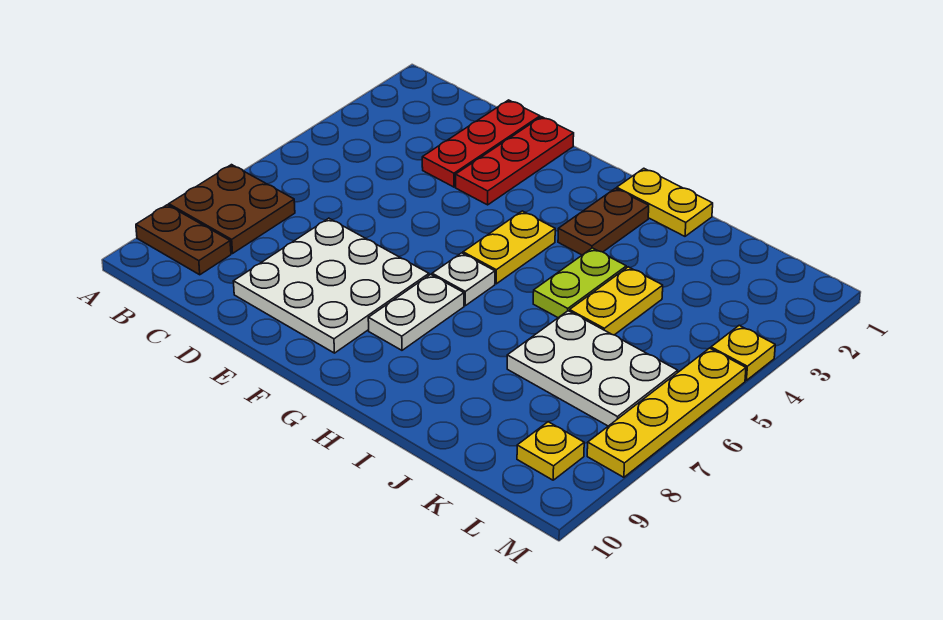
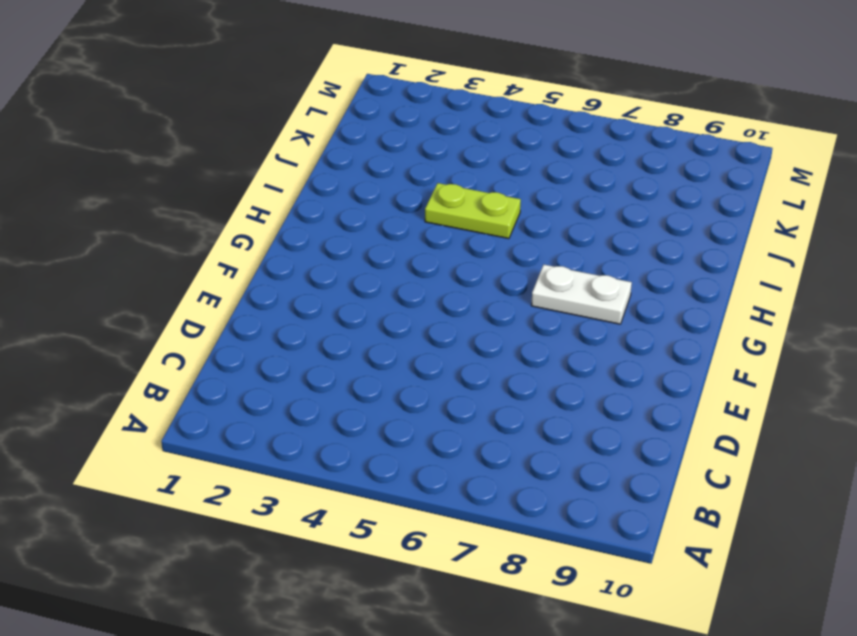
none -> brown 2x2 plate [169,165,295,253]
none -> brown 1x2 plate [136,205,231,275]
none -> red 1x3 plate [422,100,540,187]

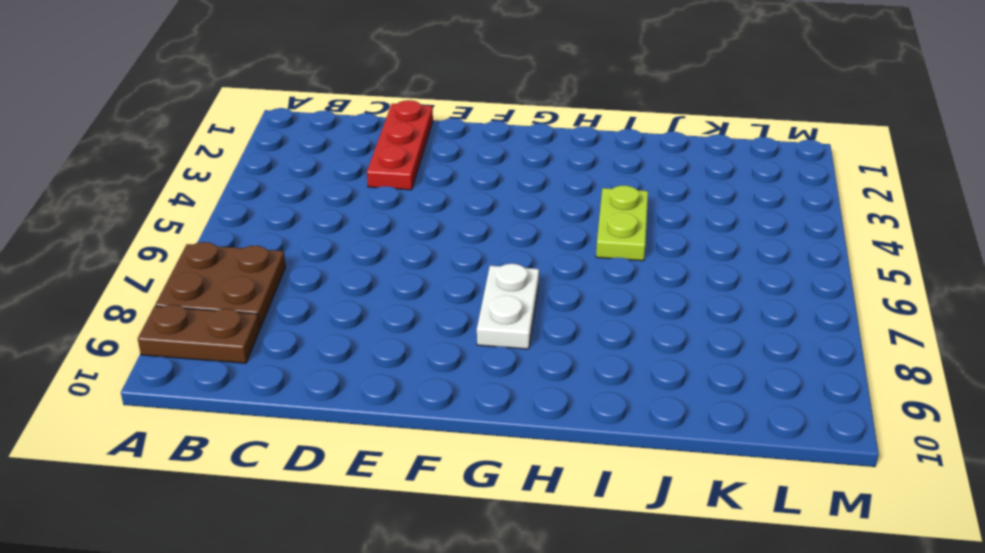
none -> white 3x3 plate [233,218,429,353]
none -> red 1x3 plate [456,117,574,205]
none -> yellow 1x2 plate [463,211,555,284]

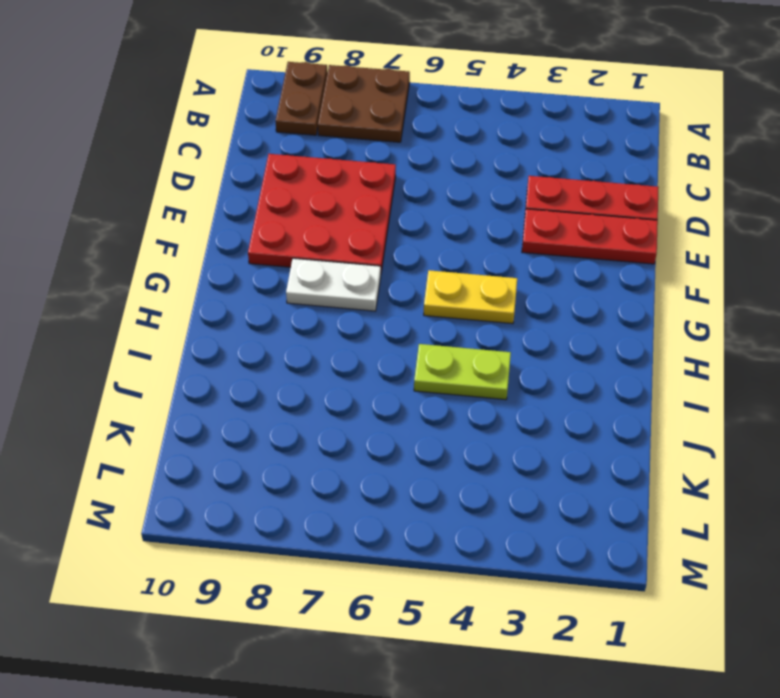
red 3x3 plate [248,154,396,272] -> white 3x3 plate [233,218,429,353]
none -> white 1x1 plate [432,253,495,306]
none -> yellow 1x2 plate [617,168,713,236]
none -> brown 1x2 plate [558,188,649,255]

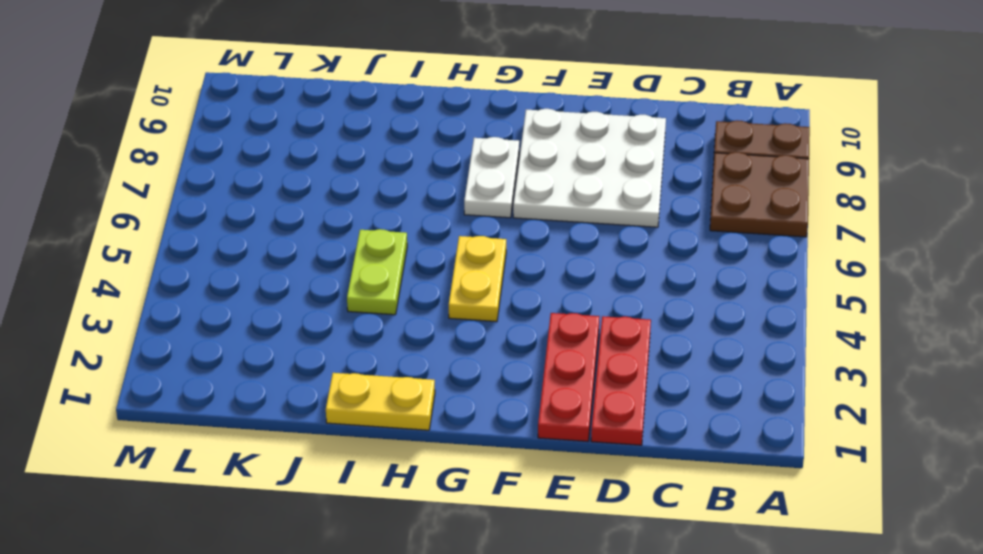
none -> white 1x1 plate [432,253,495,306]
none -> brown 1x2 plate [558,188,649,255]
none -> yellow 1x2 plate [570,267,663,335]

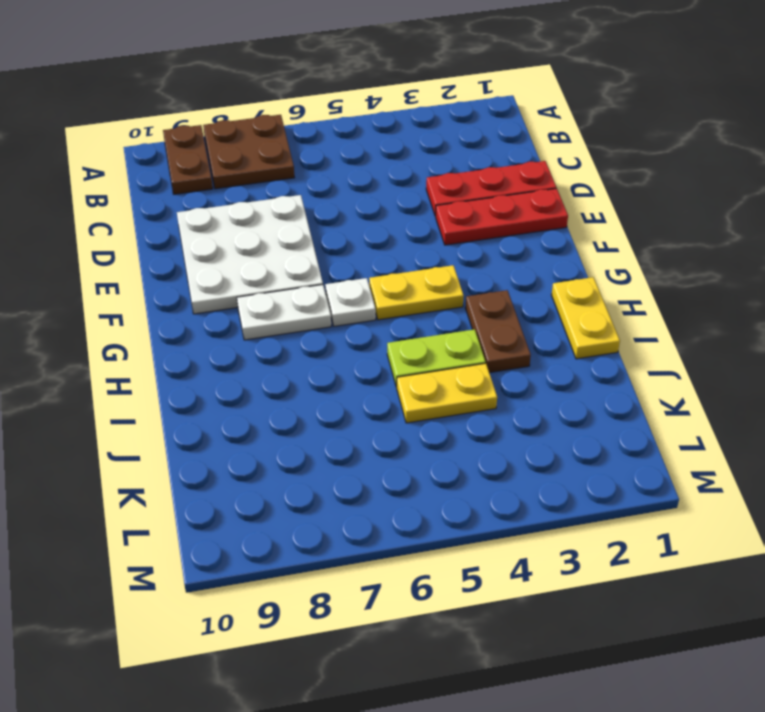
brown 1x2 plate [466,290,531,373] -> brown 1x2 plate turned to [558,188,649,255]
none -> white 2x3 plate [507,311,678,426]
none -> yellow 1x1 plate [517,422,584,480]
none -> yellow 1x1 plate [711,325,775,380]

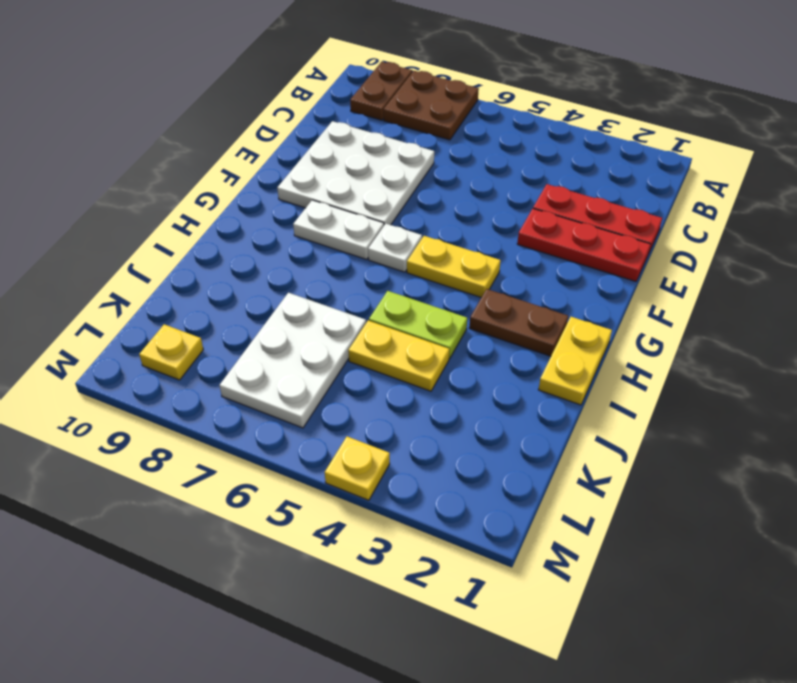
none -> yellow 1x4 plate [587,348,746,477]

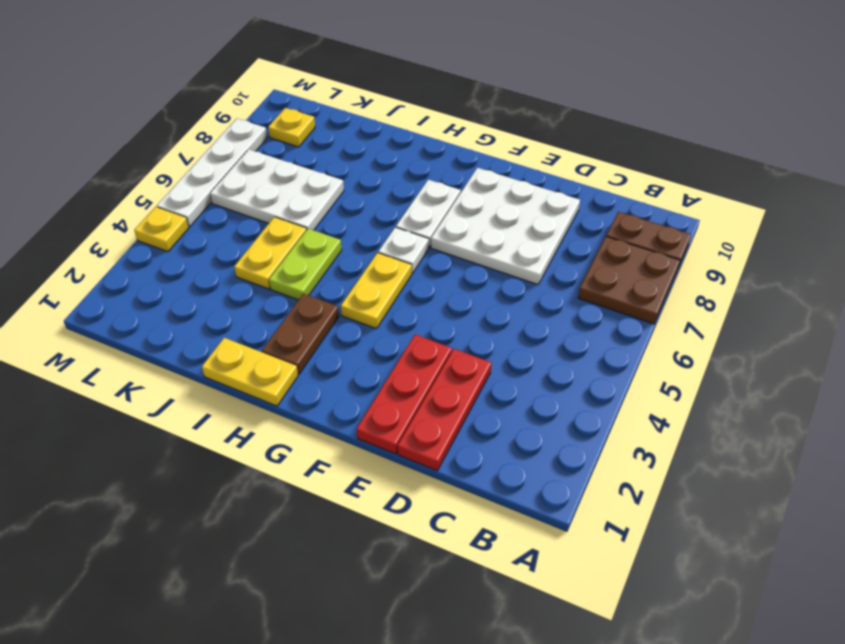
white 1x4 plate [157,119,267,227] -> yellow 1x4 plate [587,348,746,477]

